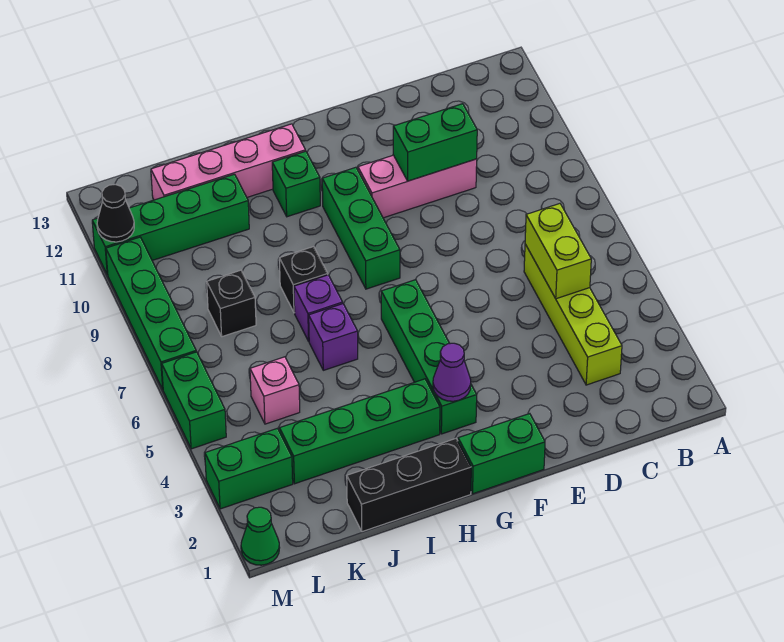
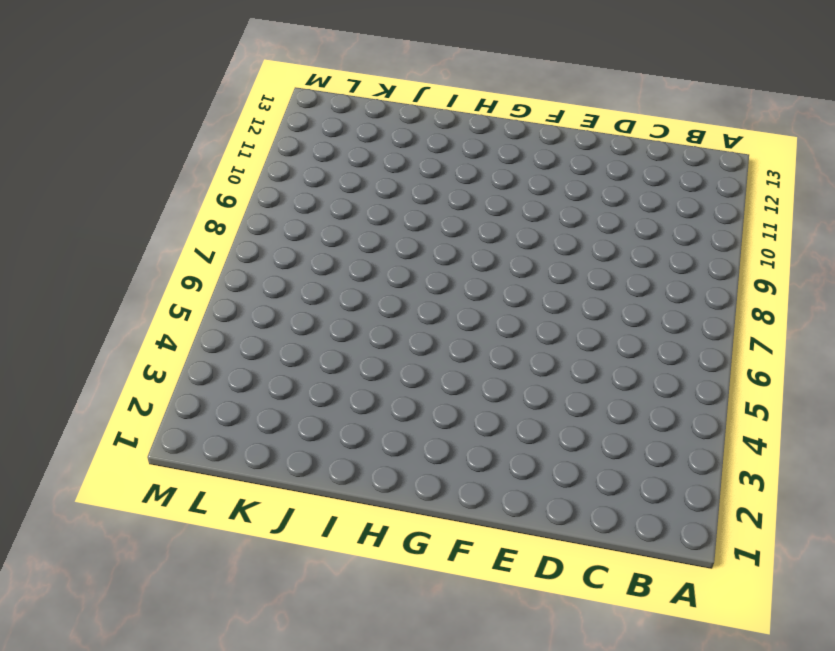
none -> lime 1x4 brick [524,244,622,385]
none -> pink 1x3 brick [358,155,477,218]
none -> green 1x2 brick [458,414,545,494]

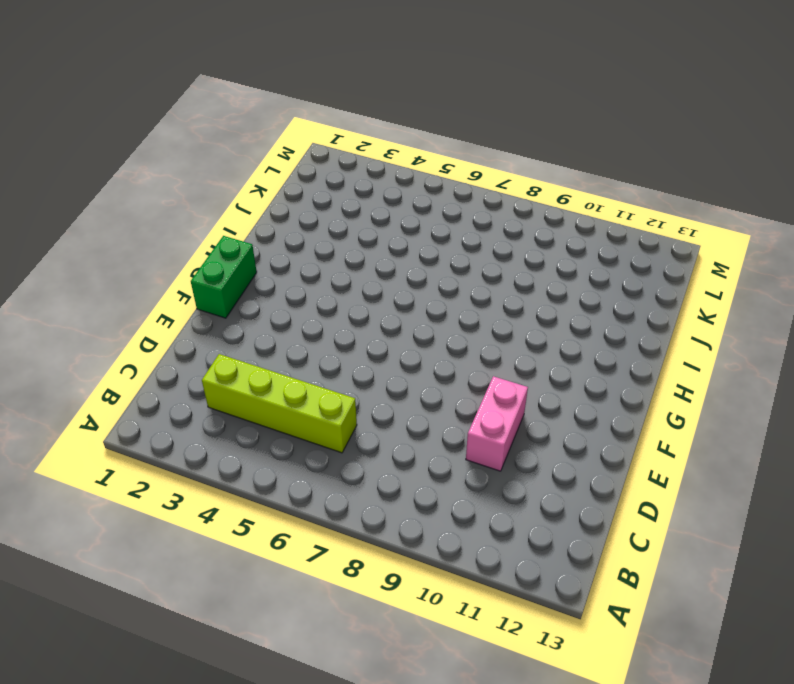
pink 1x2 brick [466,376,528,471] -> pink 1x3 brick [358,155,477,218]
none -> green 1x4 brick [381,280,477,434]
none -> green 1x3 brick [322,167,400,289]
none -> black 1x3 brick [347,438,471,532]

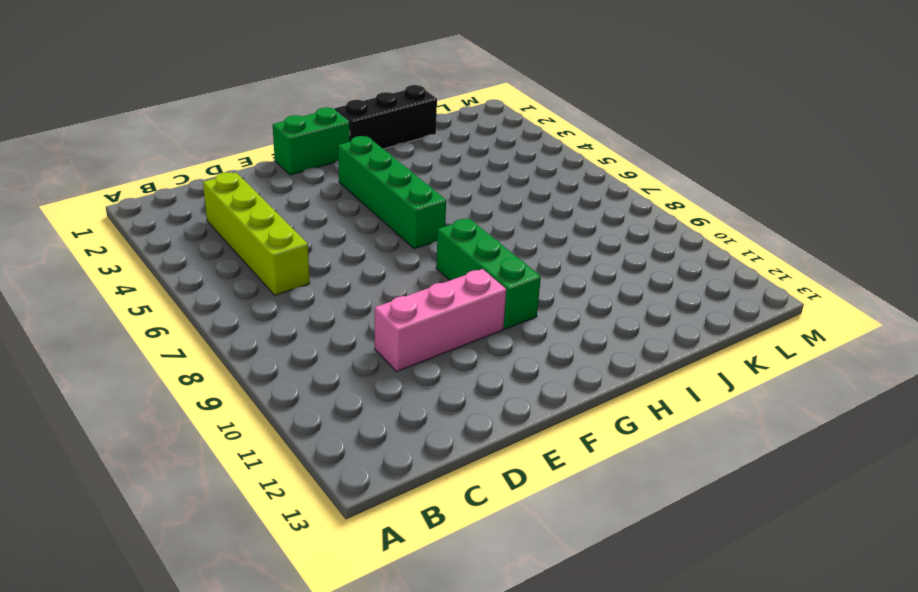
none -> green 1x4 brick [279,379,440,484]
none -> green 1x1 brick [272,151,320,217]
none -> pink 1x4 brick [151,124,305,200]

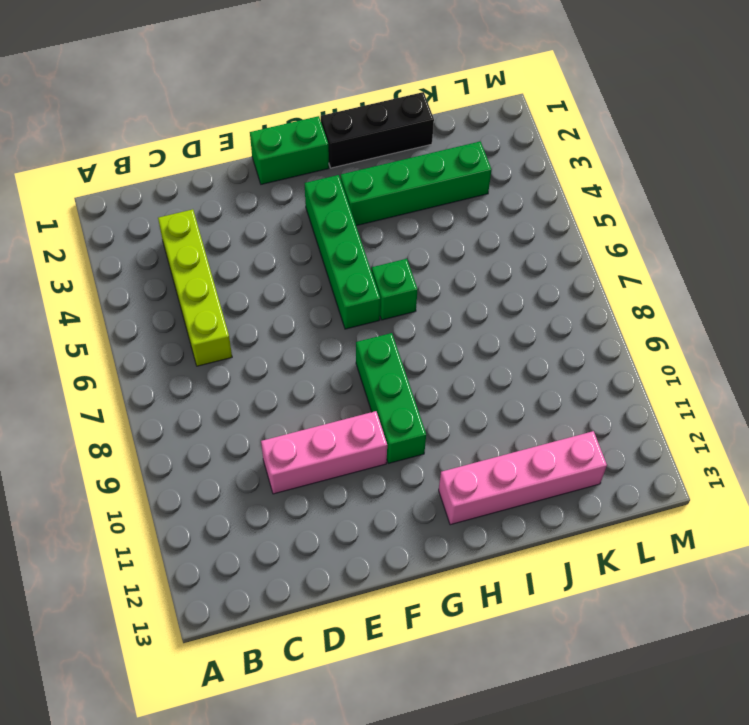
green 1x1 brick [372,259,418,320] -> green 1x1 brick moved to [272,151,320,217]
none -> purple 1x1 brick [309,304,358,370]
none -> purple 1x1 brick [294,275,343,341]
none -> black 1x1 brick [279,247,328,313]

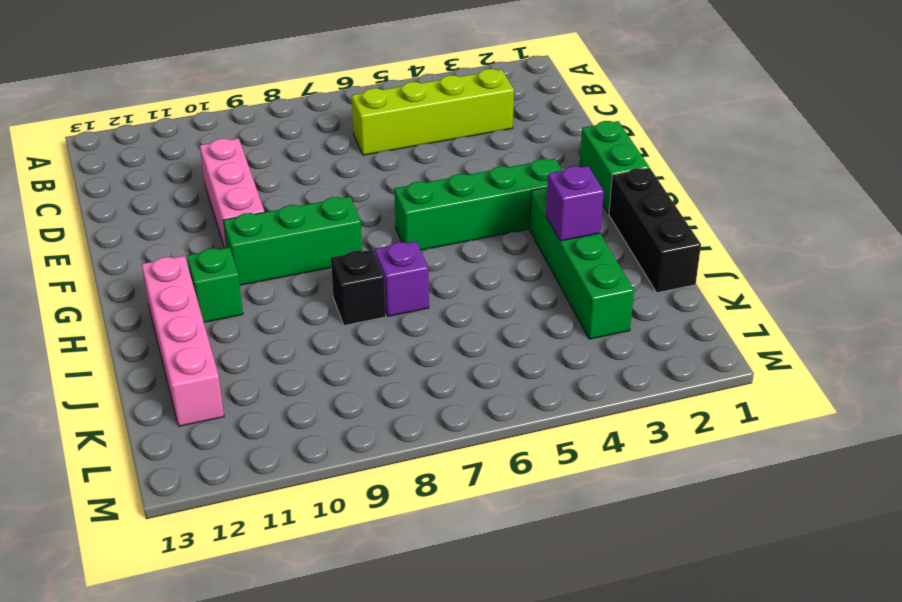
purple 1x1 brick [546,166,604,241] -> purple 1x1 brick moved to [309,304,358,370]
none -> green 1x4 brick [92,174,249,275]
none -> pink 1x1 brick [250,357,300,424]
none -> black 1x1 brick [207,270,256,337]

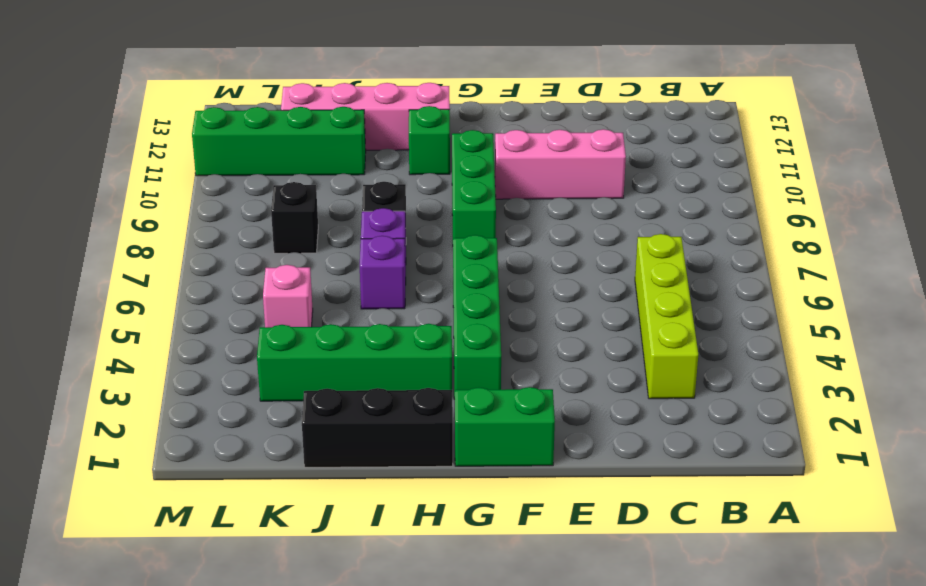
none -> green 1x2 brick [205,428,293,509]
none -> green 1x1 cone [241,507,280,565]
none -> green 1x2 brick [162,352,226,449]

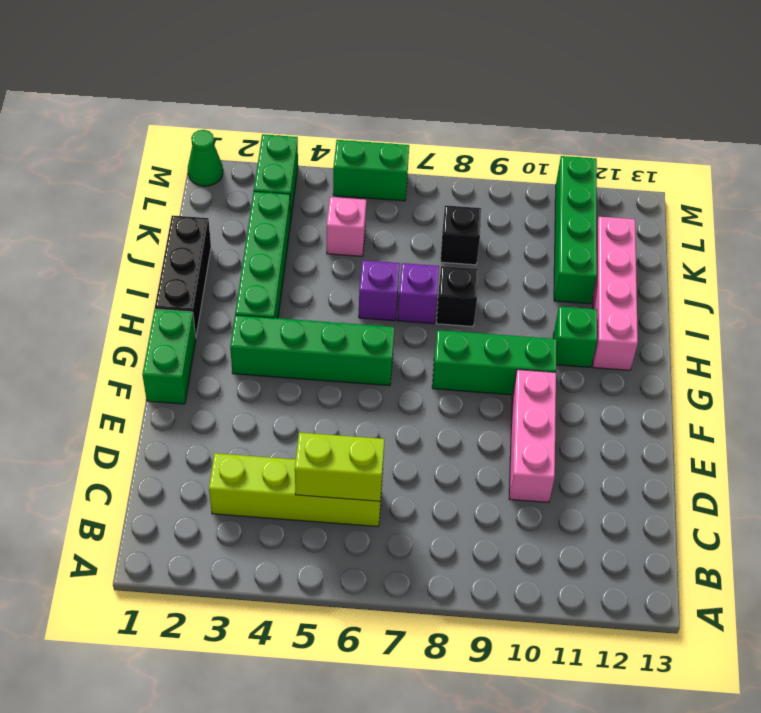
none -> green 1x4 brick [106,237,196,389]
none -> green 1x2 brick [393,104,477,181]
none -> purple 1x1 cone [433,343,471,401]

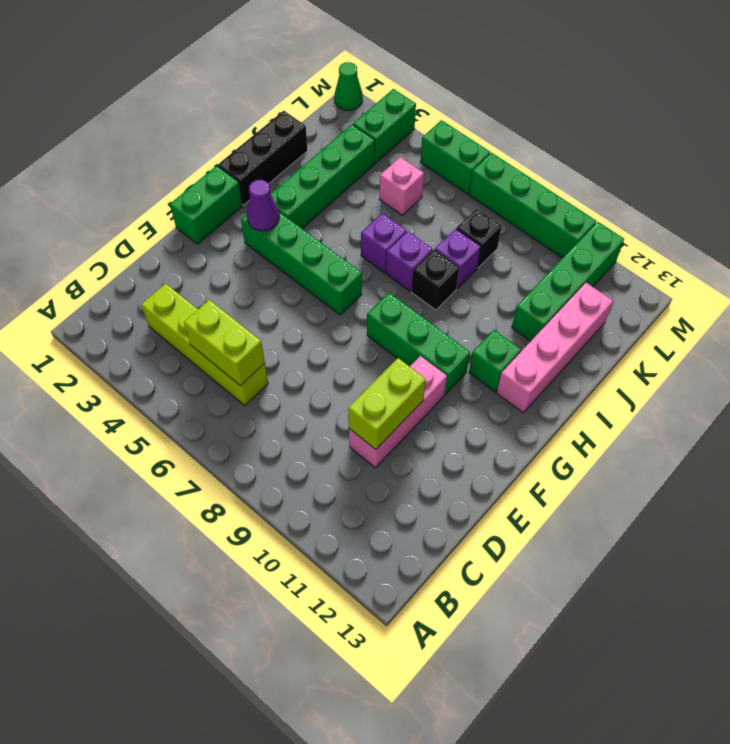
lime 1x2 brick [348,358,426,449] -> green 1x2 brick [393,104,477,181]
purple 1x1 brick [435,229,481,289] -> none
none -> black 1x1 cone [97,184,134,242]

